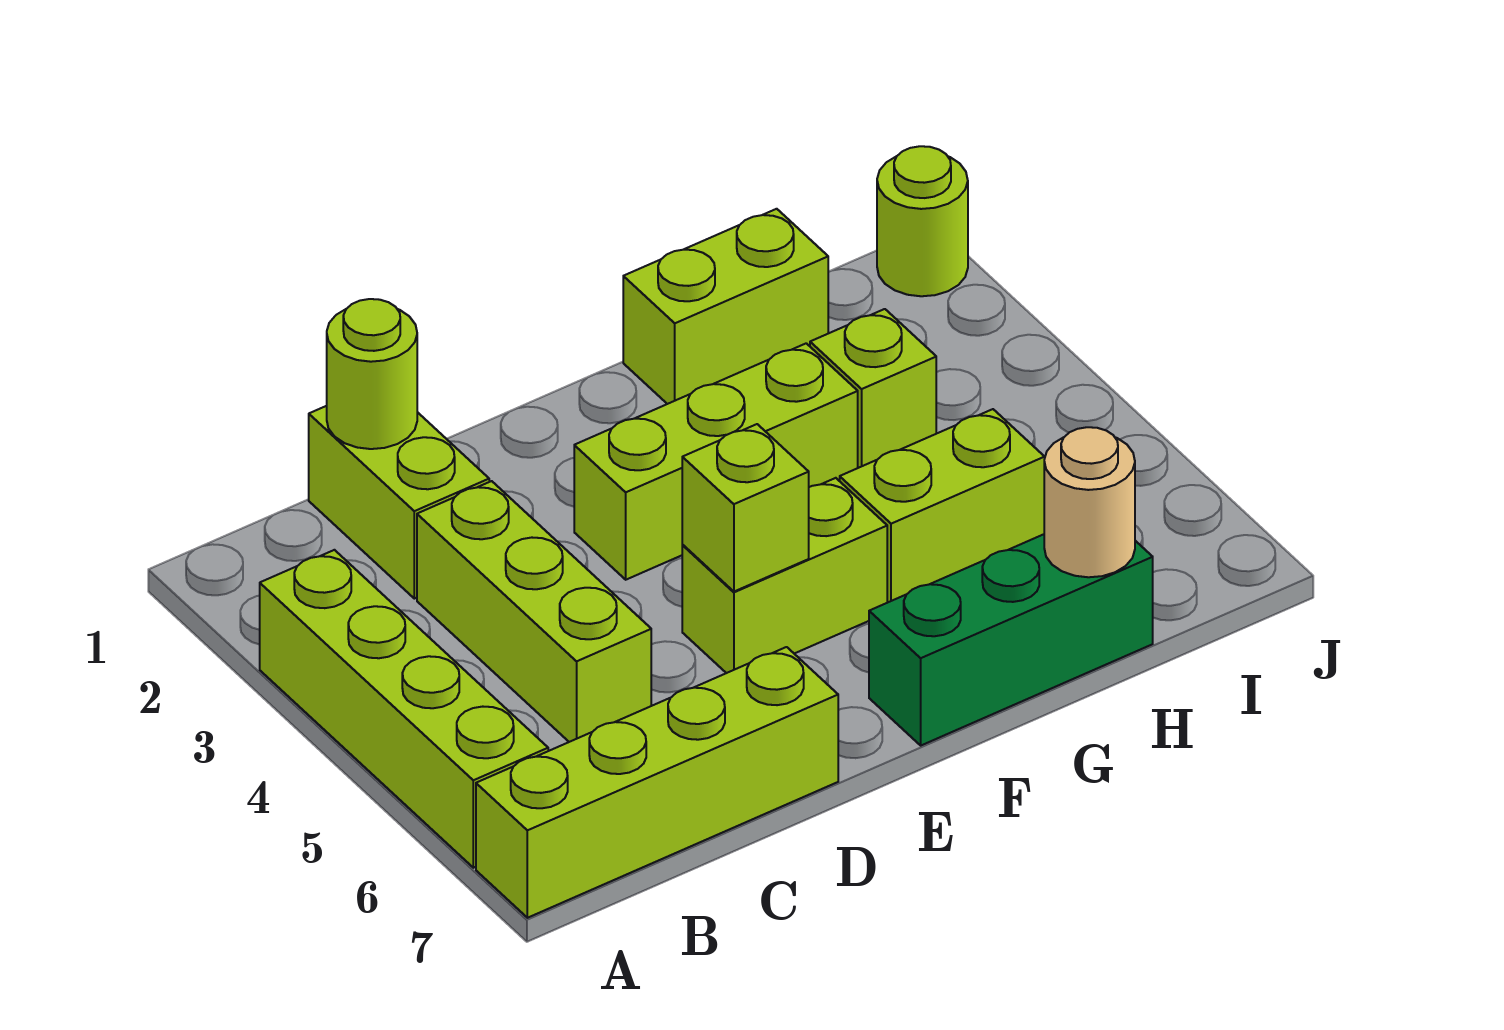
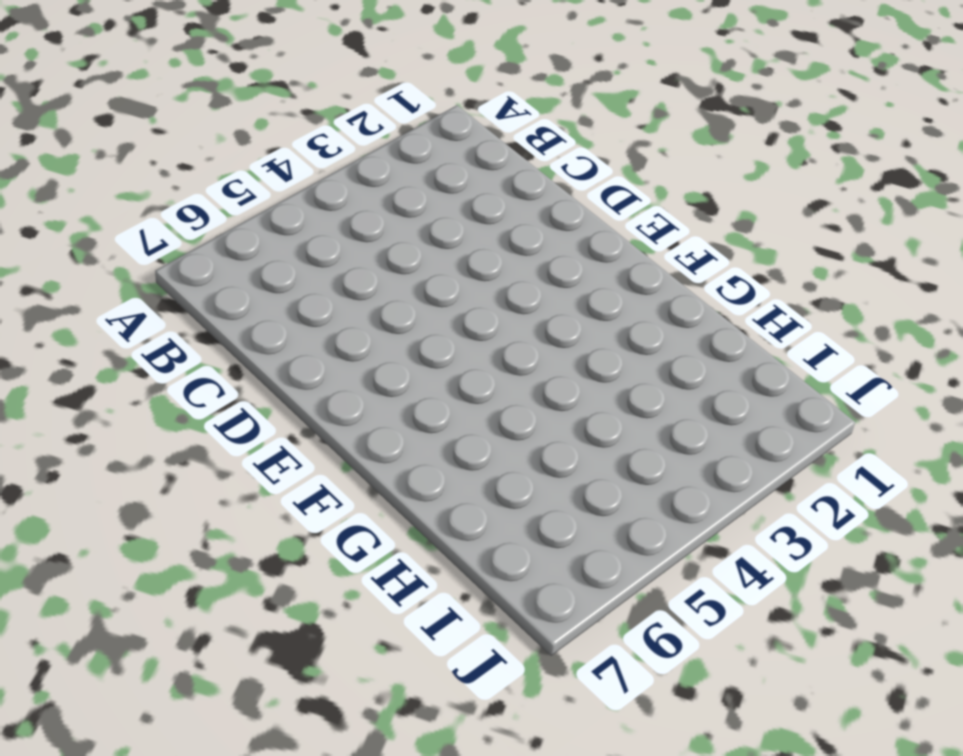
none -> lime 1x4 brick [260,550,548,868]
none -> lime 1x4 brick [476,647,838,918]
none -> lime 1x2 brick [309,406,489,599]

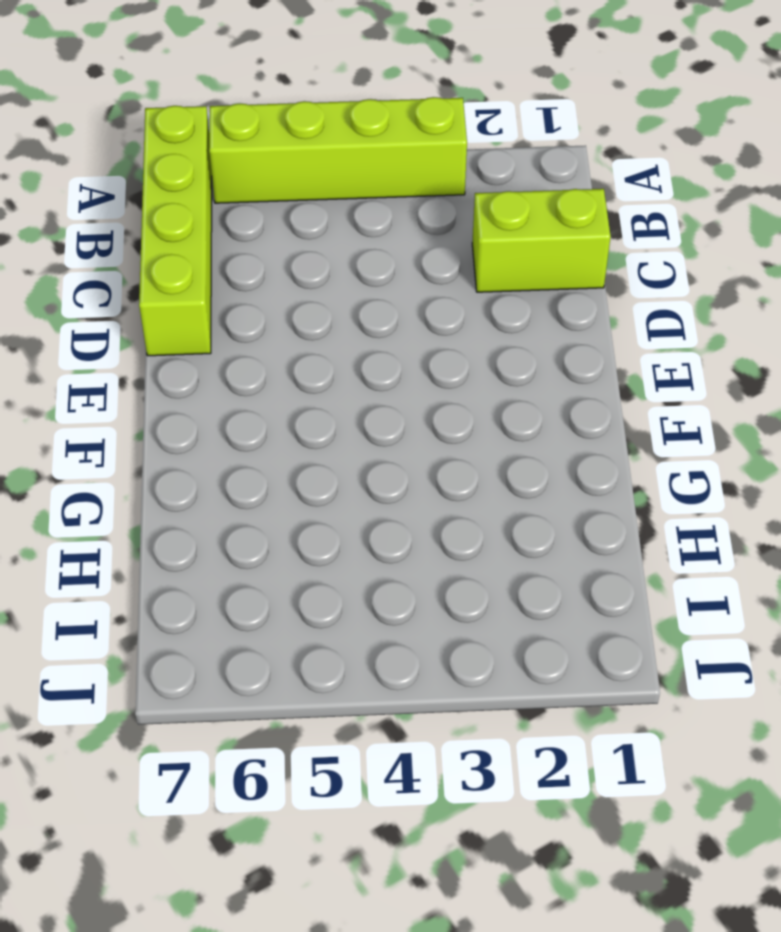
none -> lime 1x3 brick [417,481,651,742]
none -> lime 1x3 brick [574,343,858,580]
none -> lime 1x2 brick [682,478,887,673]

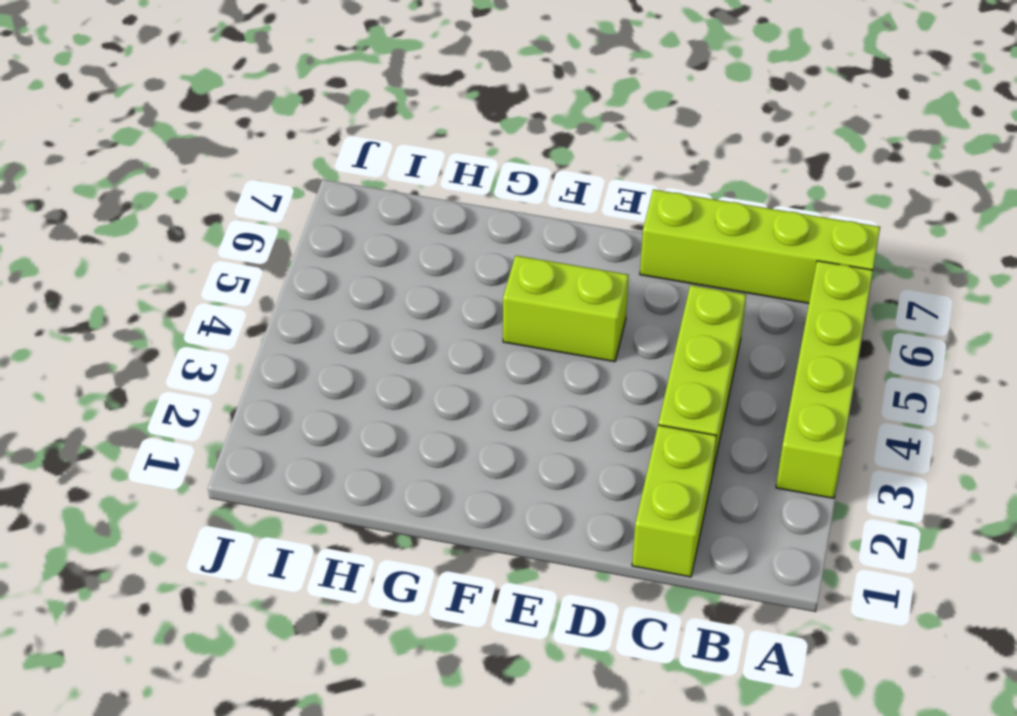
none -> lime 1x3 brick [574,343,858,580]
none -> green 1x3 brick [869,534,1153,745]
none -> lime 1x2 brick [623,209,828,404]

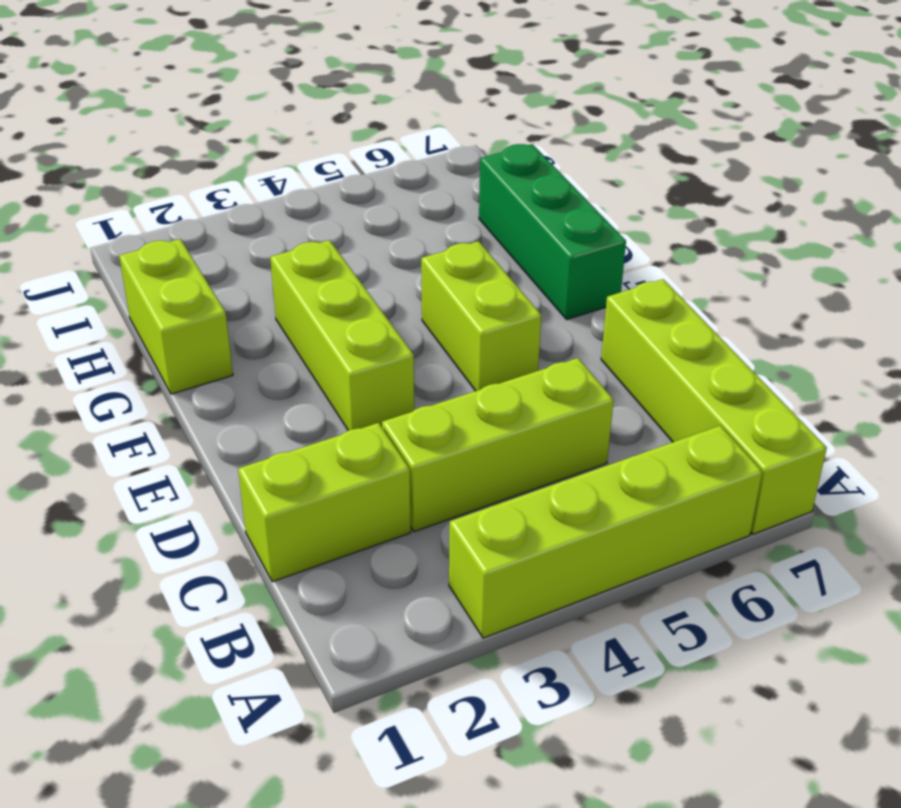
none -> lime 1x2 brick [840,409,1045,603]
none -> lime 1x1 brick [810,309,936,468]
none -> lime 1x1 round brick [877,146,968,296]

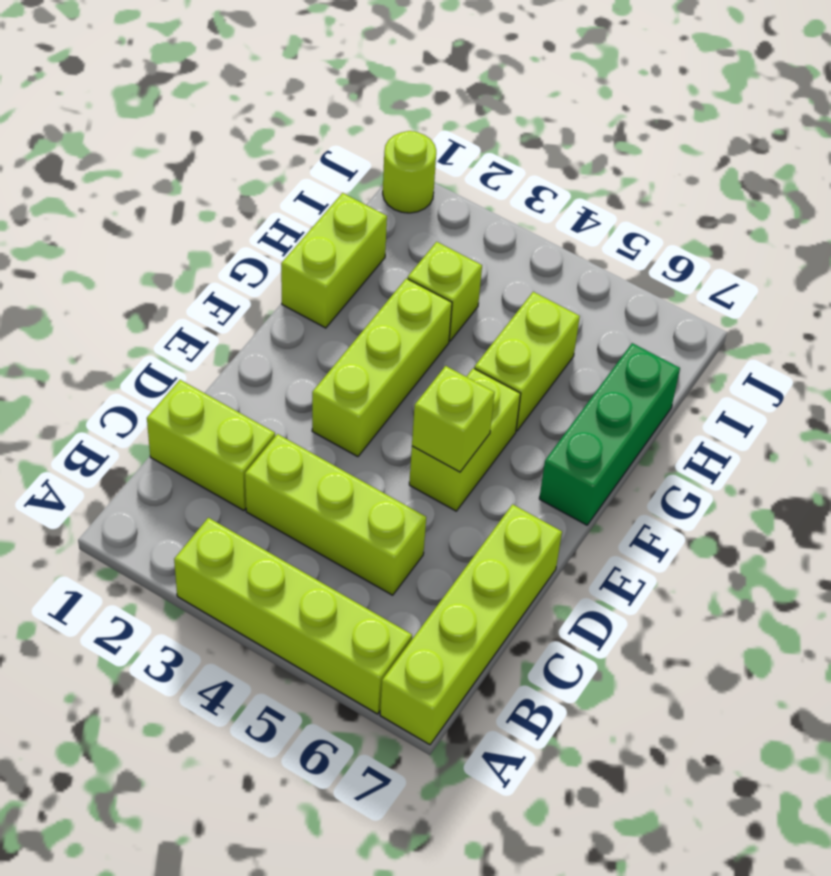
none -> lime 1x1 round brick [327,299,417,449]
none -> tan 1x1 round brick [1044,427,1135,577]

